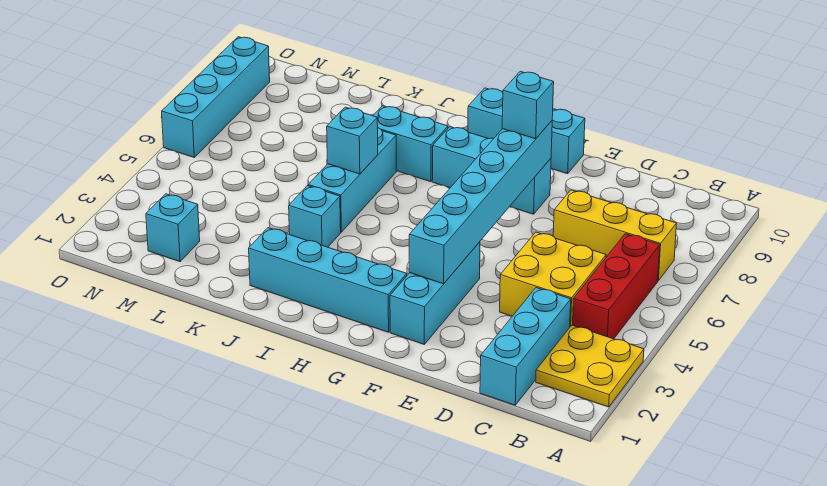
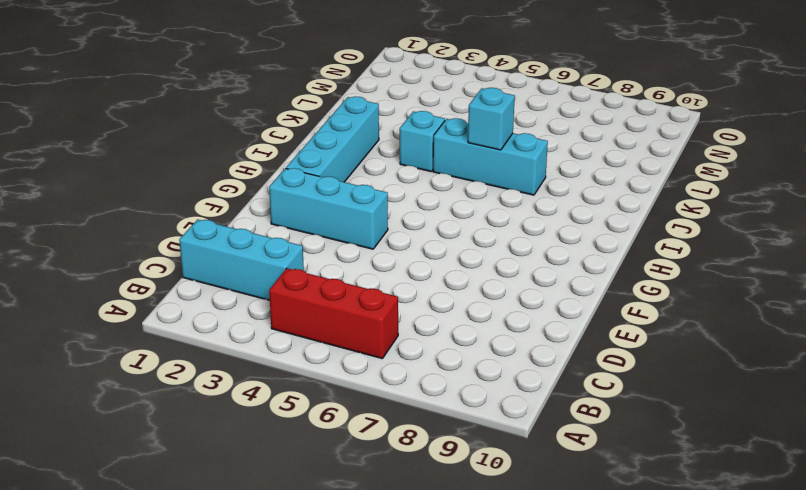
none -> yellow 2x2 plate [536,325,644,407]
none -> yellow 1x3 brick [553,190,677,281]
none -> yellow 2x2 brick [500,232,606,327]

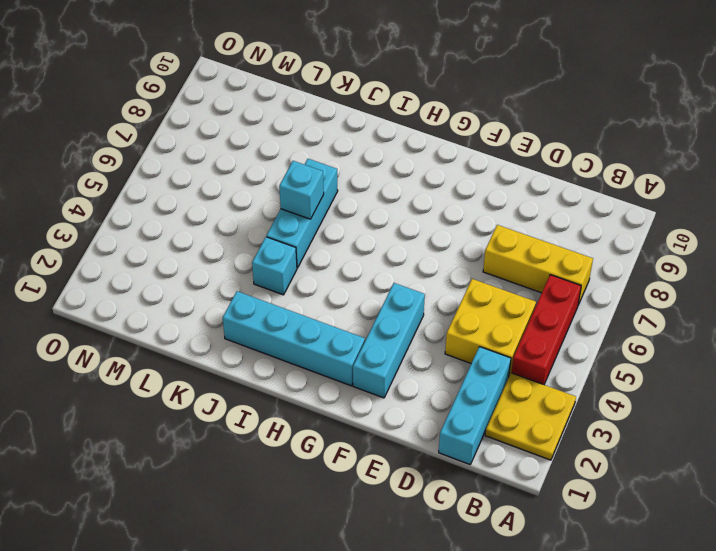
none -> cyan 1x3 brick [432,127,551,214]
none -> cyan 1x3 brick [468,88,585,174]
none -> cyan 1x2 brick [373,106,448,182]

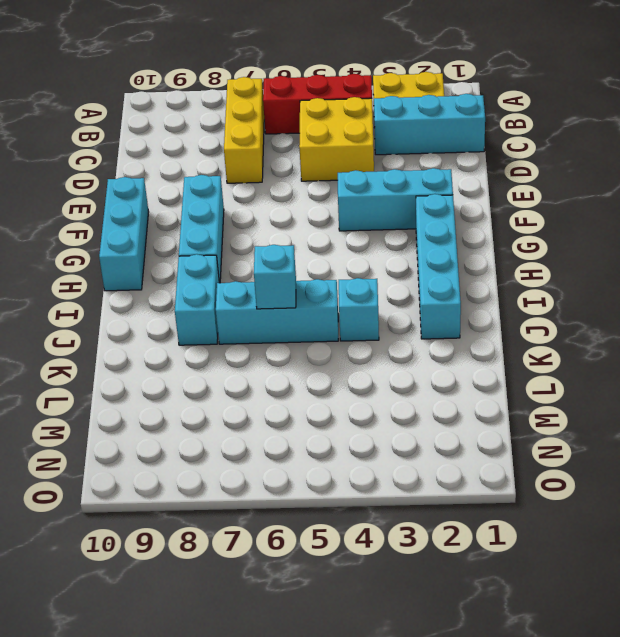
none -> cyan 1x1 brick [146,194,200,262]
none -> cyan 1x4 brick [162,37,270,157]
none -> cyan 1x6 brick [409,121,552,284]

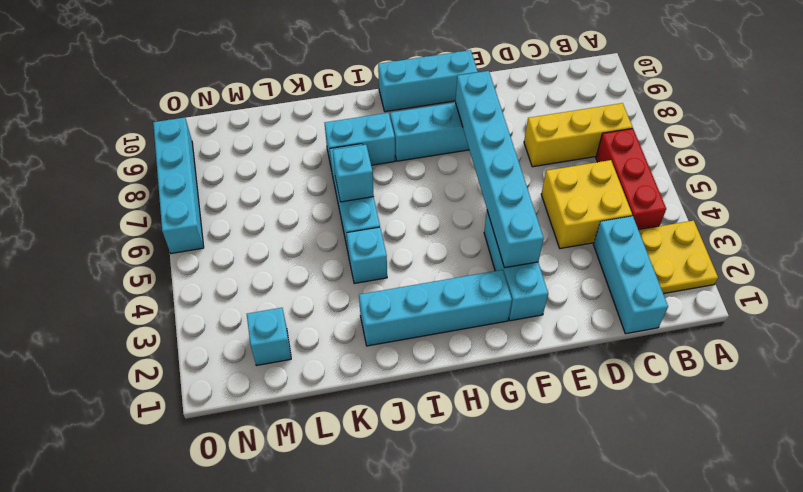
none -> cyan 1x1 brick [502,71,554,139]

